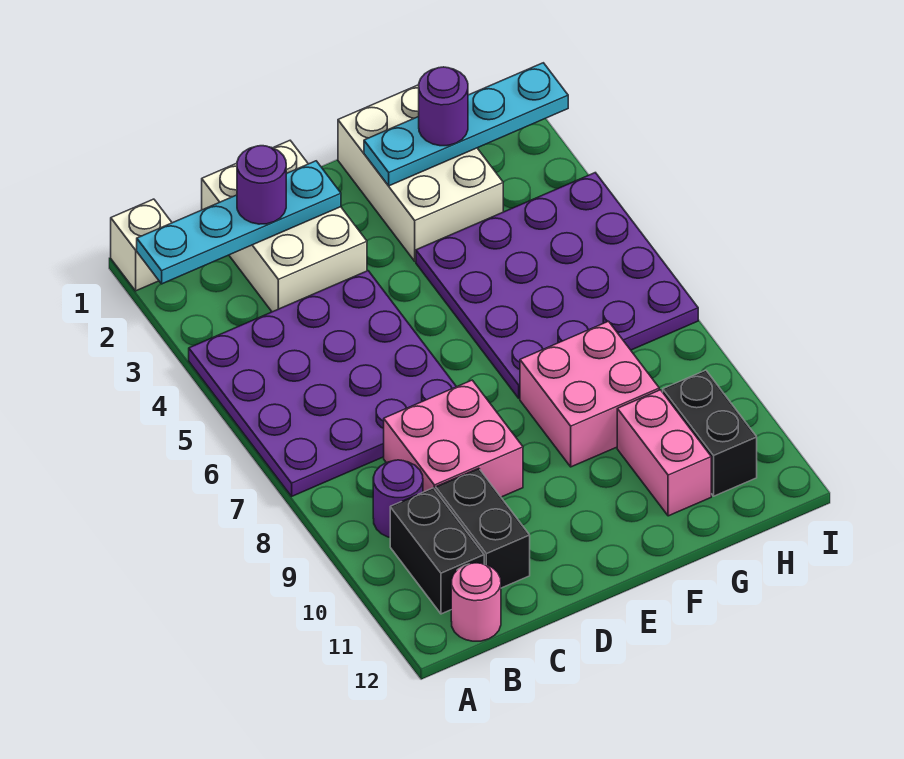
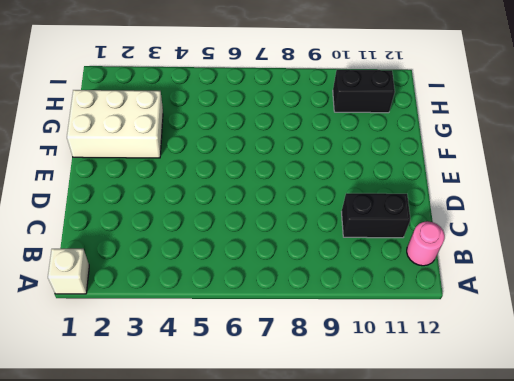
none -> purple 4x4 plate [189,271,456,496]
none -> purple 1x1 round brick [373,460,423,537]
none -> black 1x2 brick [390,488,484,614]

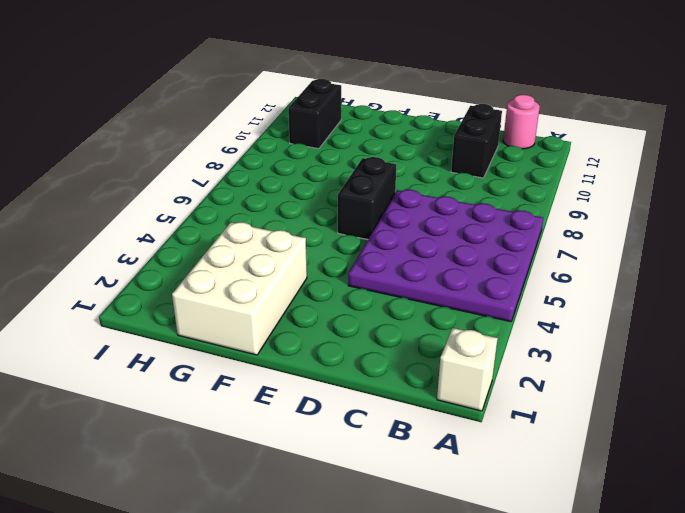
black 1x2 brick [338,157,396,240] -> black 1x2 brick moved to [390,488,484,614]
none -> purple 1x1 round brick [373,460,423,537]
none -> white 2x3 brick [202,141,367,312]
none -> pink 2x2 brick [384,380,523,497]

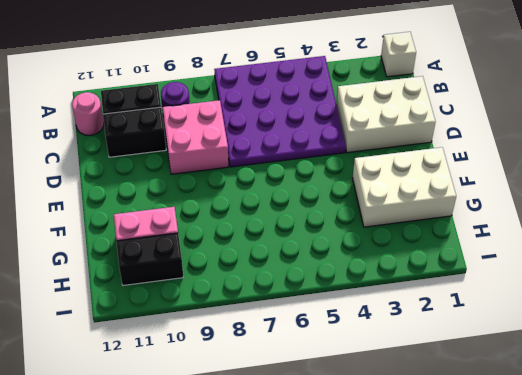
none -> purple 4x4 plate [416,173,698,398]
none -> pink 2x2 brick [520,321,659,467]
none -> cyan 1x4 plate [137,161,341,284]

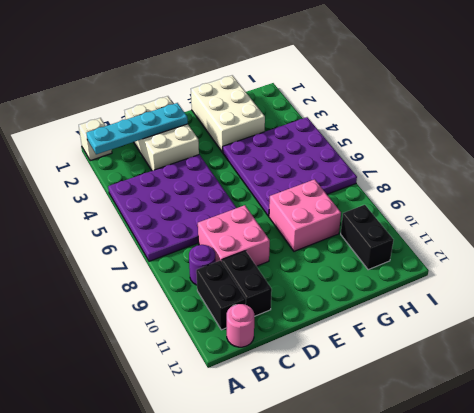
none -> pink 1x2 brick [617,390,711,516]
none -> cyan 1x4 plate [364,63,568,186]
none -> purple 1x1 round brick [237,146,286,224]

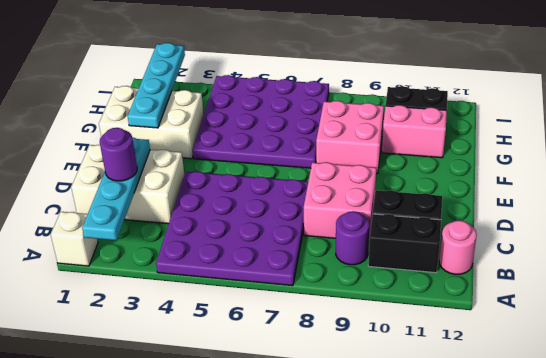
none -> purple 1x1 round brick [419,67,468,146]

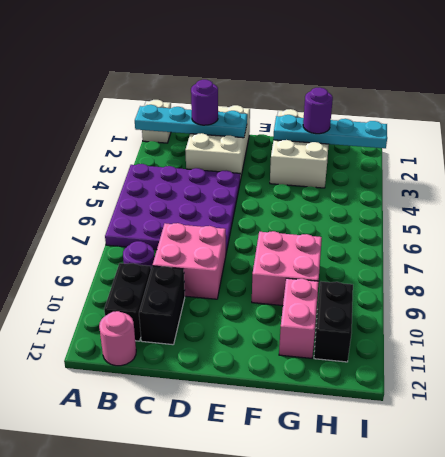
none -> purple 4x4 plate [416,173,698,398]

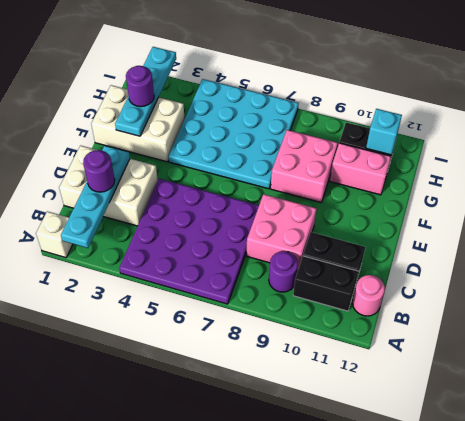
cyan 4x4 plate [168,79,299,189] -> purple 4x4 plate [416,173,698,398]
cyan 1x1 brick [366,109,402,155] -> none

